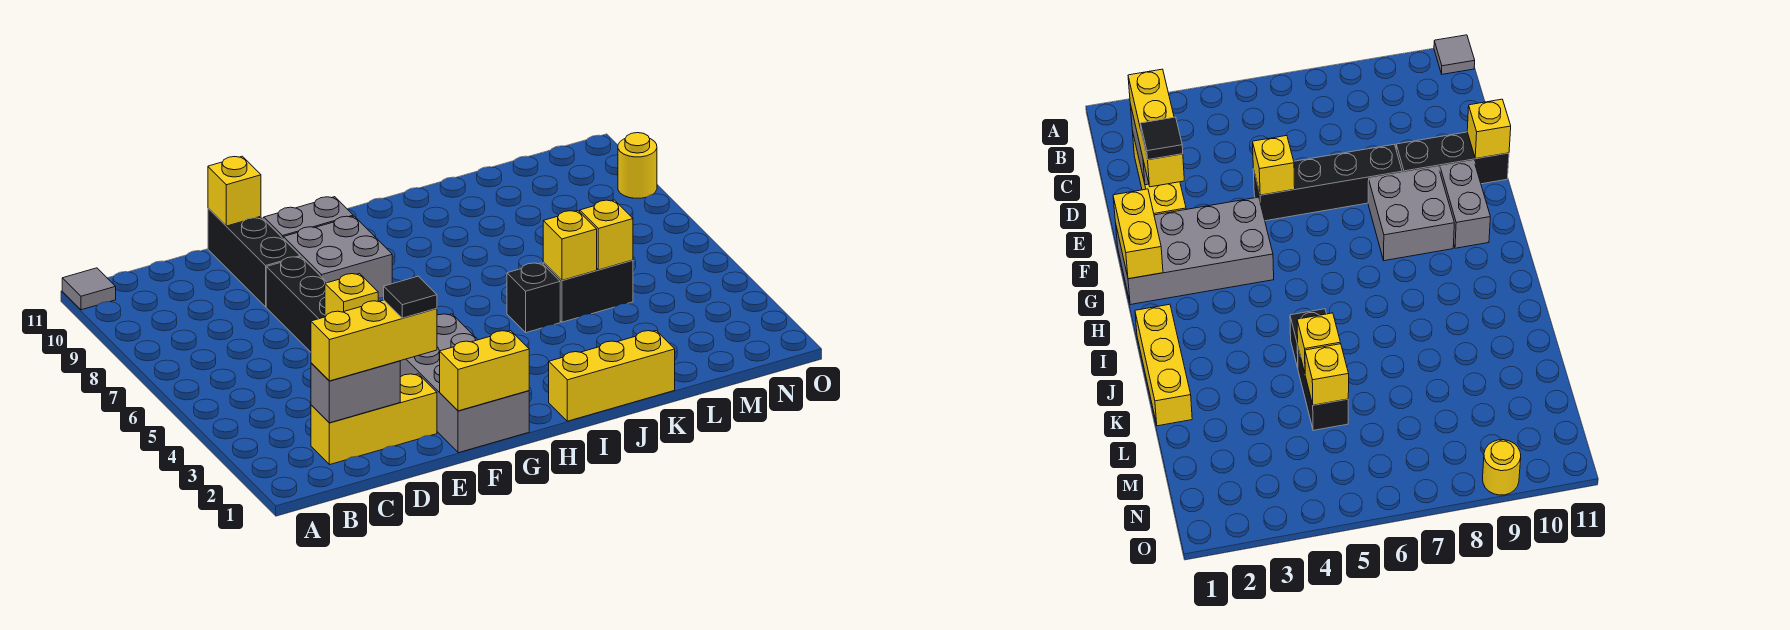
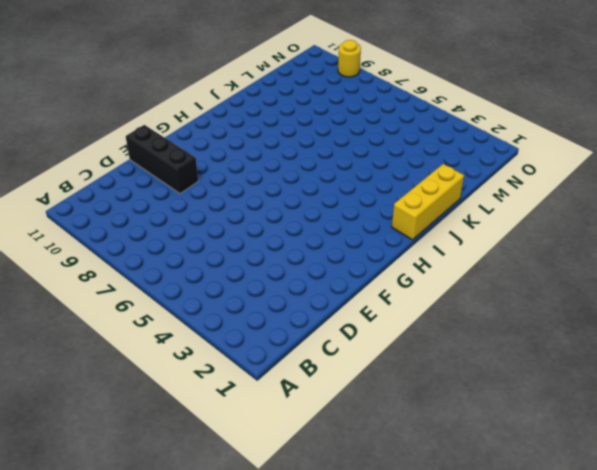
none -> grey 1x1 tile [62,268,116,310]
none -> yellow 1x3 brick [311,374,437,465]
none -> black 1x4 brick [266,257,327,352]

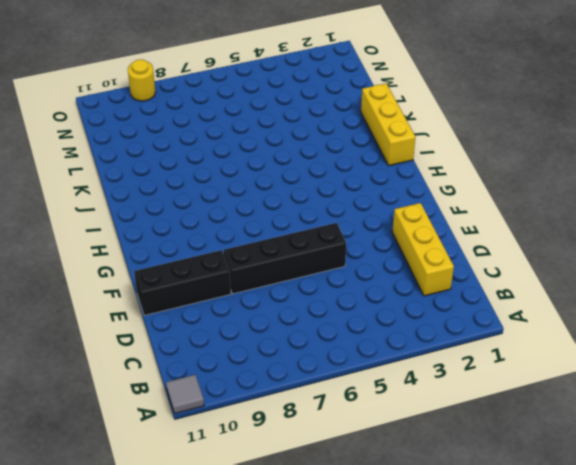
none -> grey 2x4 brick [400,314,529,453]
none -> grey 2x2 brick [283,216,392,299]
none -> grey 1x2 brick [264,197,353,238]

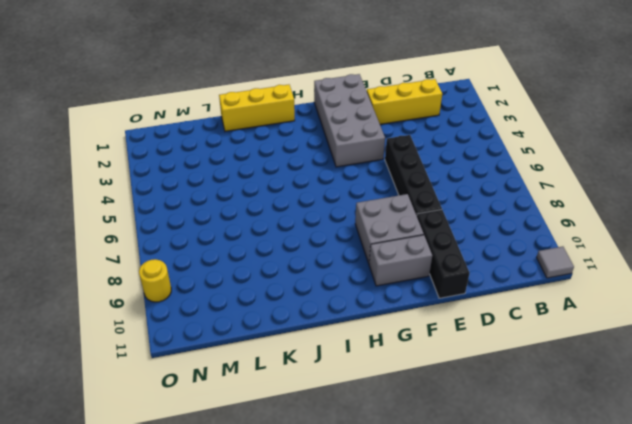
none -> black 1x1 brick [507,263,560,333]
none -> black 1x2 brick [543,260,633,322]
none -> grey 1x2 brick [311,361,400,423]

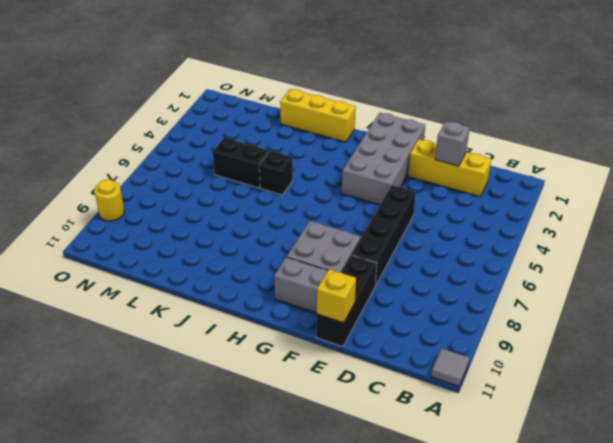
grey 1x1 brick [435,121,470,166] -> grey 1x2 brick [311,361,400,423]
none -> yellow 1x1 brick [325,274,378,317]
none -> yellow 1x2 brick [440,331,529,411]
none -> yellow 1x1 brick [543,211,597,280]

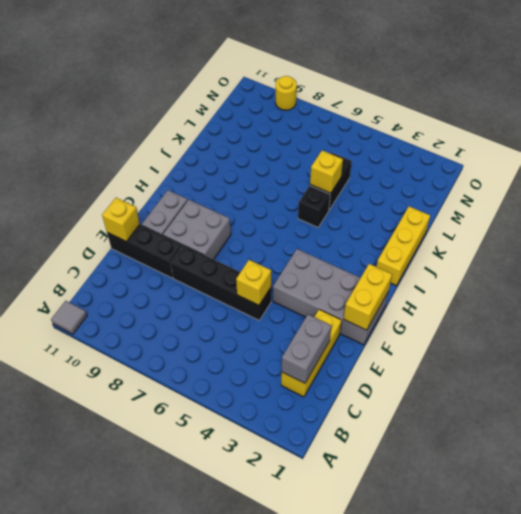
none -> yellow 1x1 brick [580,200,633,270]
none -> yellow 1x3 brick [311,300,437,381]
none -> black 1x1 tile [384,276,437,318]

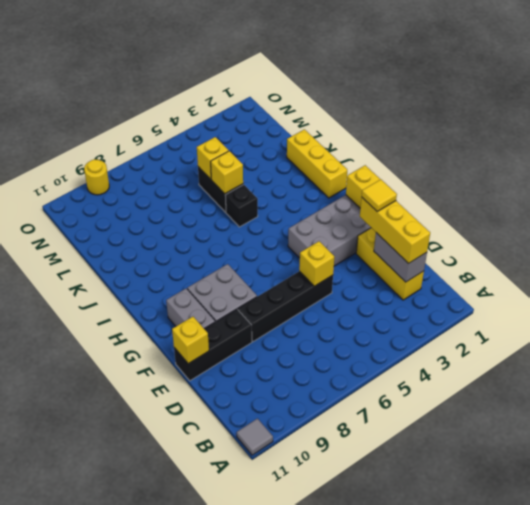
yellow 1x1 tile [362,179,397,211] -> black 1x1 tile [384,276,437,318]

